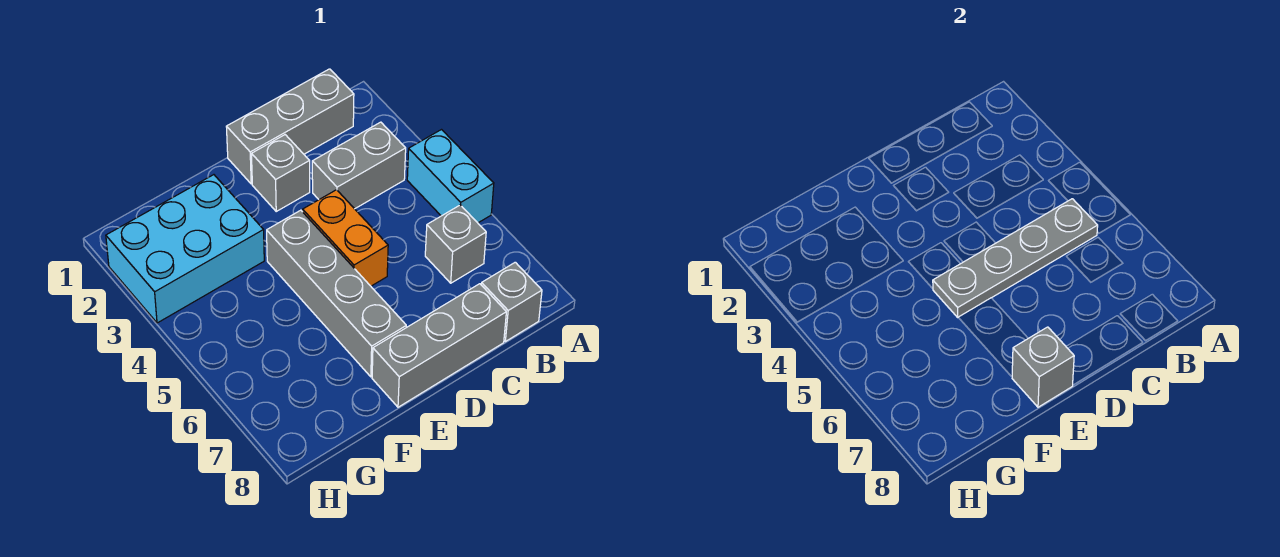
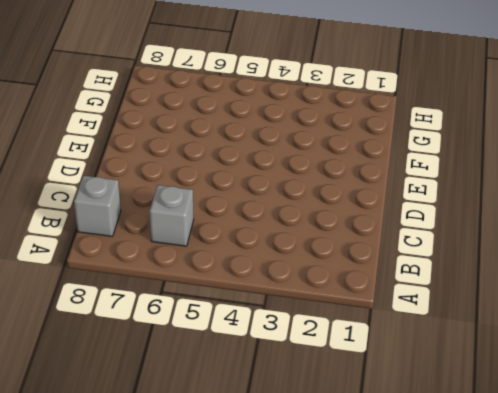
none -> cyan 1x2 brick [407,130,494,223]
none -> grey 1x3 brick [226,69,354,184]
none -> grey 1x2 brick [312,122,406,209]

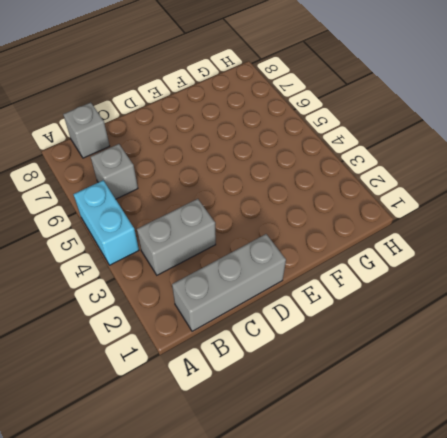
none -> grey 1x3 brick [372,284,506,407]
none -> grey 1x1 brick [251,135,310,211]
none -> orange 1x2 brick [303,190,388,286]

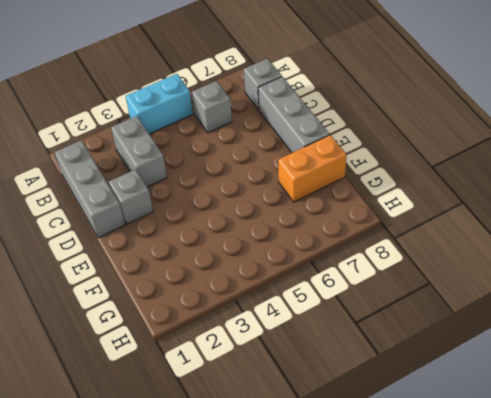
orange 1x2 brick [278,135,347,202] -> orange 1x2 brick moved to [303,190,388,286]
none -> grey 1x4 brick [267,210,406,377]
none -> cyan 2x3 brick [106,175,264,323]
none -> grey 1x4 plate [933,199,1098,317]

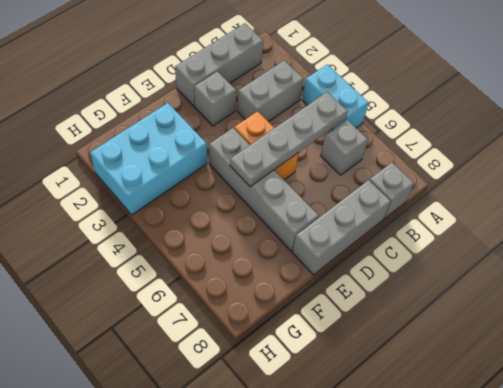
none -> grey 1x1 brick [1012,327,1074,407]

